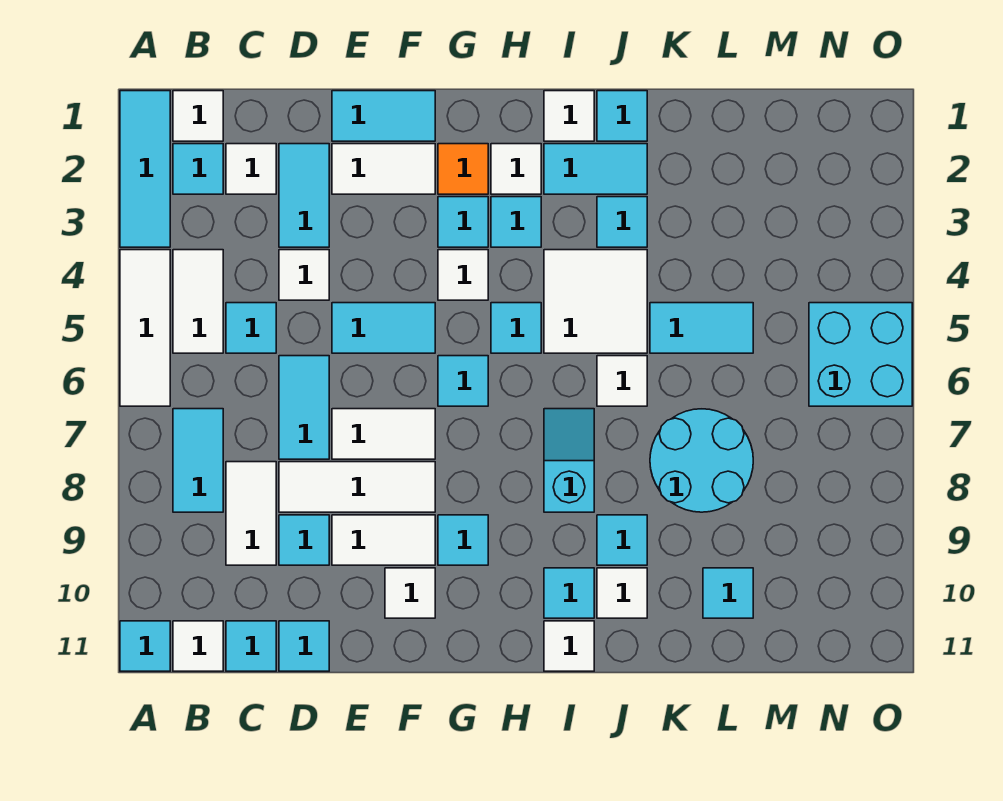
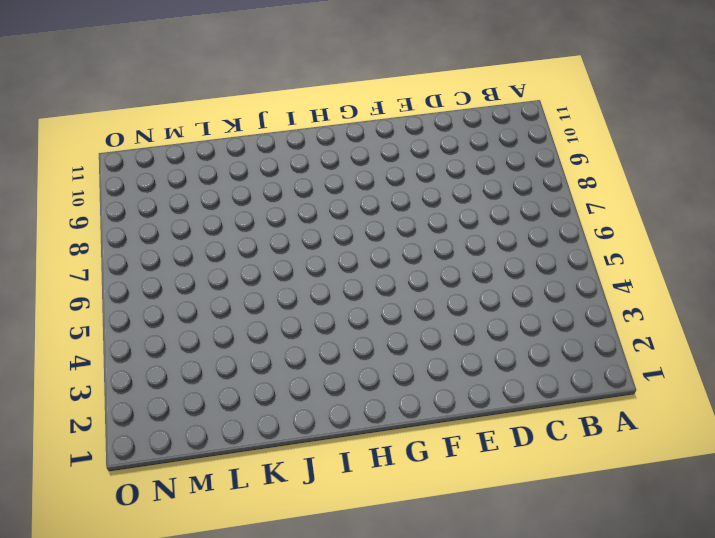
none -> cyan 1x3 tile [120,91,170,247]
none -> white 1x3 tile [120,250,170,406]
none -> cyan 1x1 tile [120,621,170,671]
none -> white 1x1 tile [173,91,223,141]

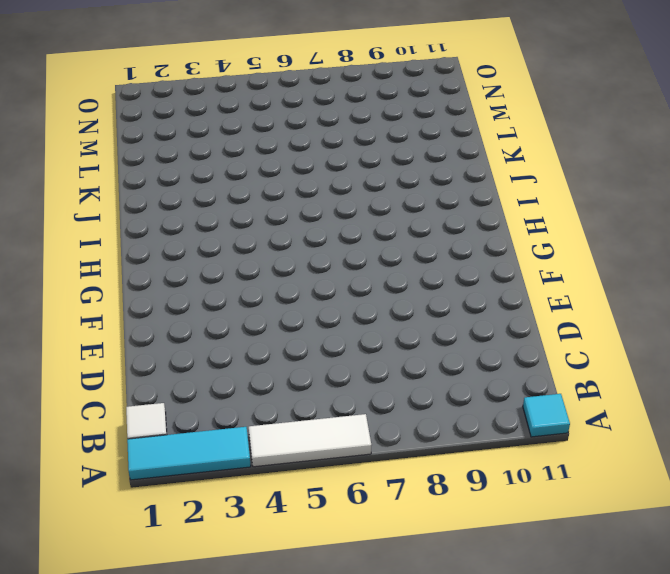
none -> cyan 1x1 tile [173,144,223,194]
none -> white 1x2 tile [173,250,223,353]
none -> cyan 1x2 tile [173,409,223,512]
none -> white 1x1 tile [173,621,223,671]

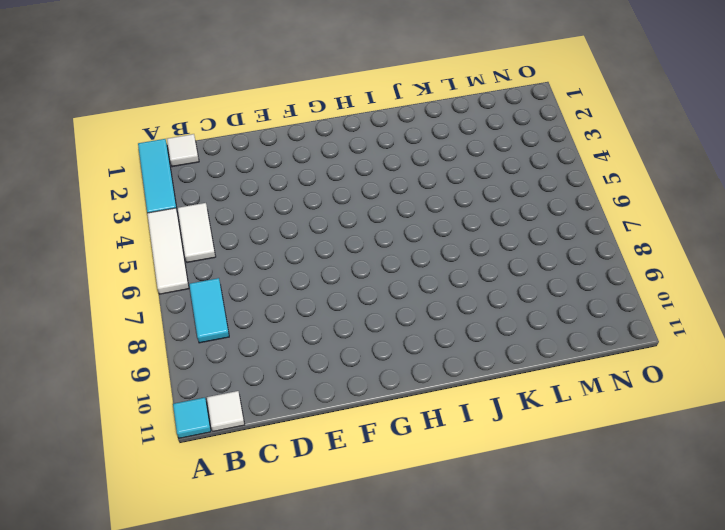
none -> cyan 1x1 tile [173,144,223,194]
none -> white 1x1 tile [226,144,276,194]
none -> cyan 1x1 tile [226,303,276,353]
none -> white 1x2 tile [226,462,276,565]

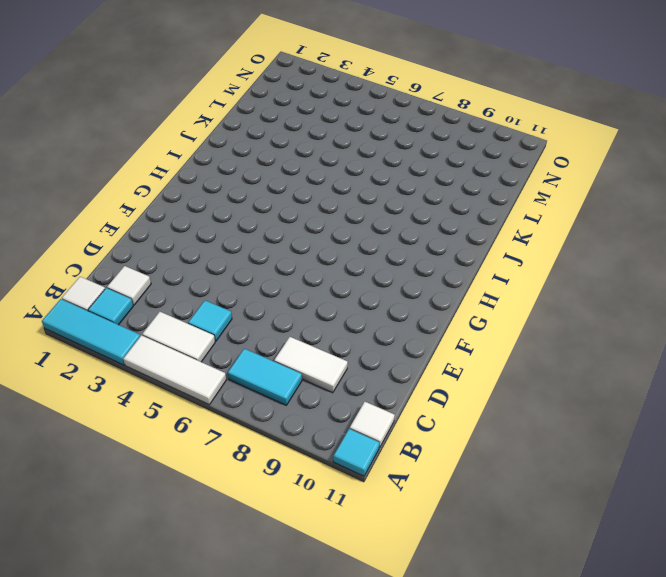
none -> cyan 1x1 tile [226,621,276,671]
none -> cyan 1x2 tile [279,144,329,247]
none -> white 1x1 tile [279,250,329,300]
none -> cyan 1x2 tile [279,356,329,459]

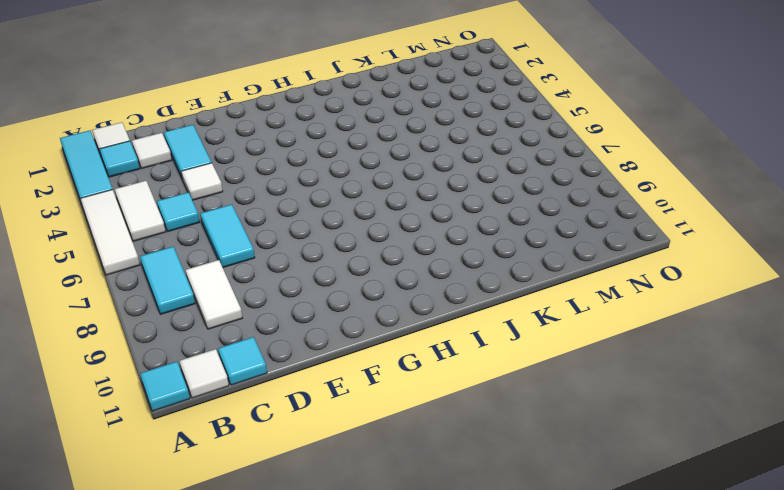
none -> white 1x3 tile [279,462,435,512]
none -> cyan 1x1 tile [279,515,329,565]
none -> cyan 1x1 tile [279,621,329,671]
none -> cyan 1x2 tile [332,91,435,141]

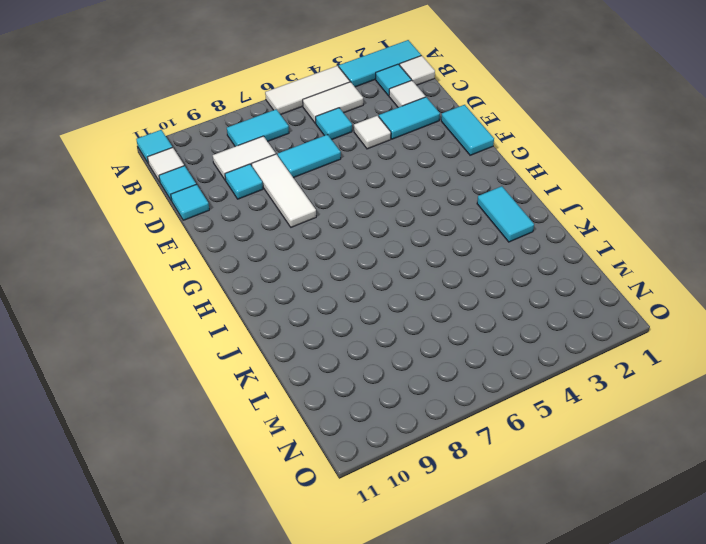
none -> white 1x2 tile [332,144,435,194]
none -> cyan 1x2 tile [332,303,435,353]
none -> white 1x2 tile [332,409,435,459]
none -> white 1x2 tile [332,515,435,565]

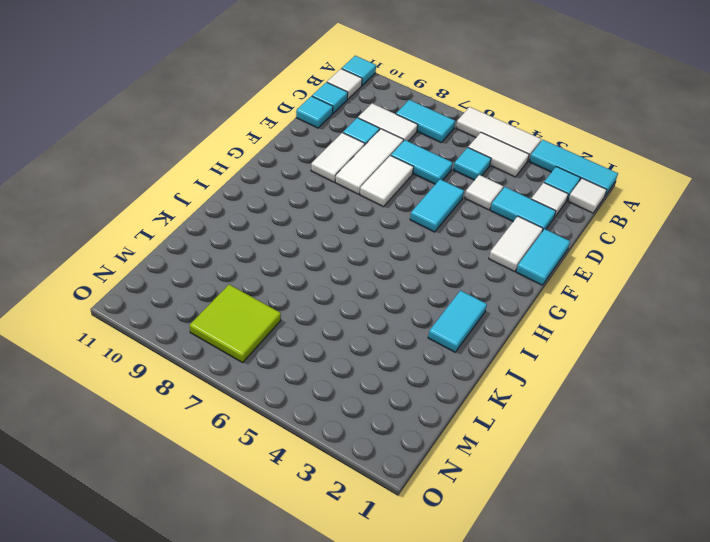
lime 2x2 tile [190,285,281,363] -> none
none -> white 1x1 tile [385,568,435,618]
none -> orange 1x1 tile [438,144,488,194]
none -> cyan 1x1 tile [438,197,488,247]
none -> white 1x1 tile [438,250,488,300]

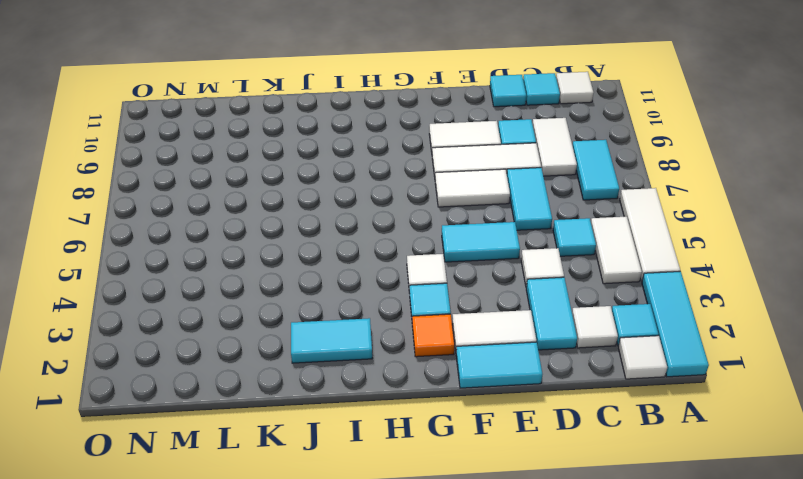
none -> cyan 1x1 tile [120,621,170,671]
none -> white 1x1 tile [385,568,435,618]
none -> cyan 1x1 tile [438,356,488,406]
none -> cyan 1x1 tile [438,515,488,565]

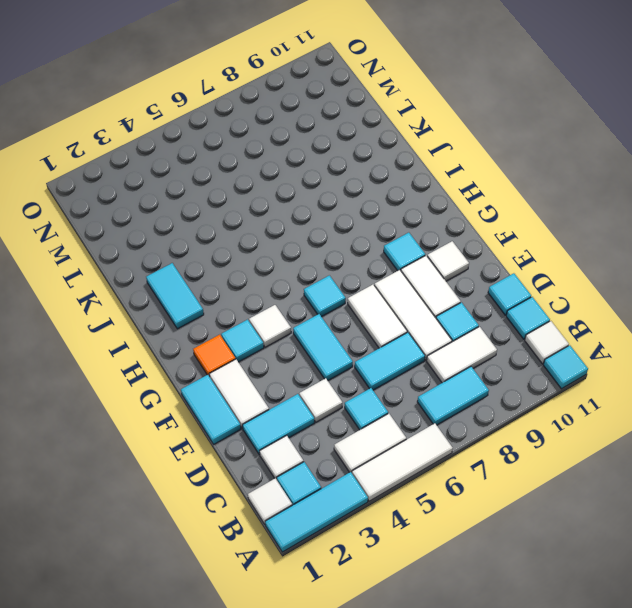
none -> white 1x1 tile [491,144,541,194]
none -> cyan 1x1 tile [491,197,541,247]
none -> cyan 1x1 tile [491,303,541,353]
none -> white 1x1 tile [544,91,594,141]

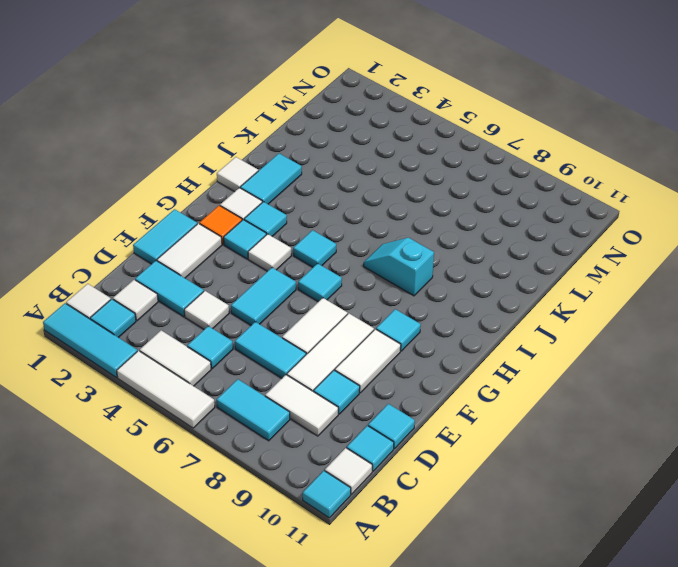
none -> white 1x1 tile [385,568,435,618]
none -> white 2x2 tile [544,250,647,353]
none -> cyan 1x1 tile [544,568,594,618]
none -> white 1x1 tile [544,621,594,671]

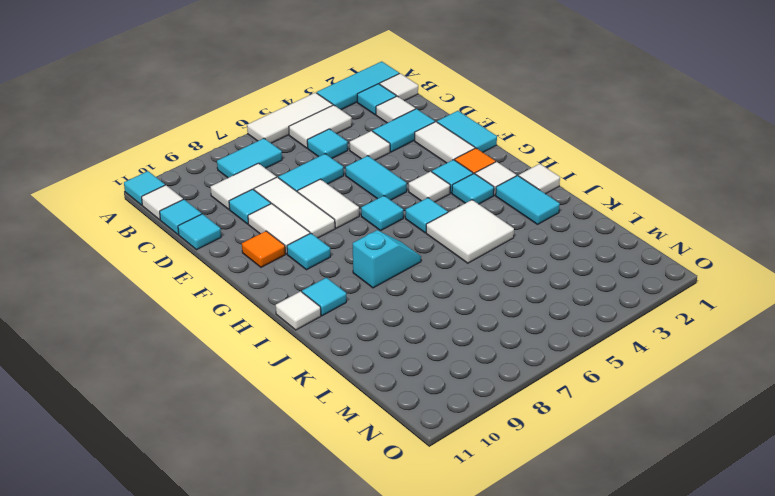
orange 1x1 tile [242,231,285,267] -> white 1x1 tile [385,568,435,618]
none -> cyan 1x1 tile [597,91,647,141]
none -> cyan 1x1 tile [597,197,647,247]
none -> white 1x1 tile [597,356,647,406]
none -> cyan 1x1 tile [597,515,647,565]

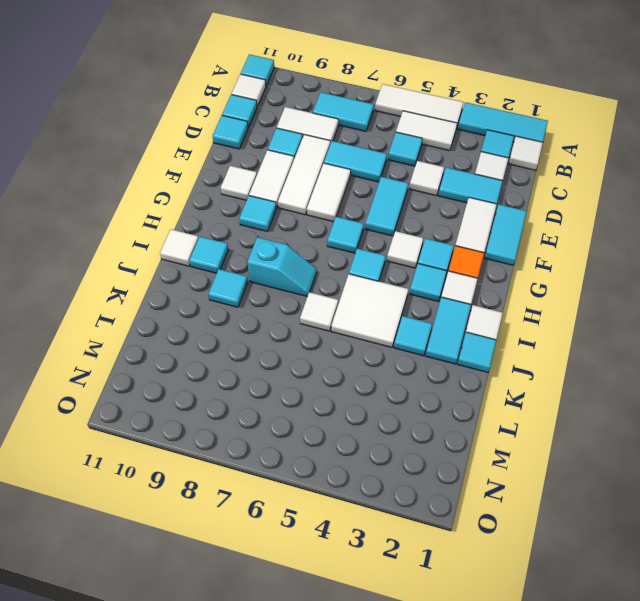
none -> white 1x1 tile [597,568,647,618]
none -> cyan 1x2 tile [650,303,753,353]
none -> cyan 2x2 round brick [650,409,753,512]
none -> cyan 1x1 tile [703,568,753,618]

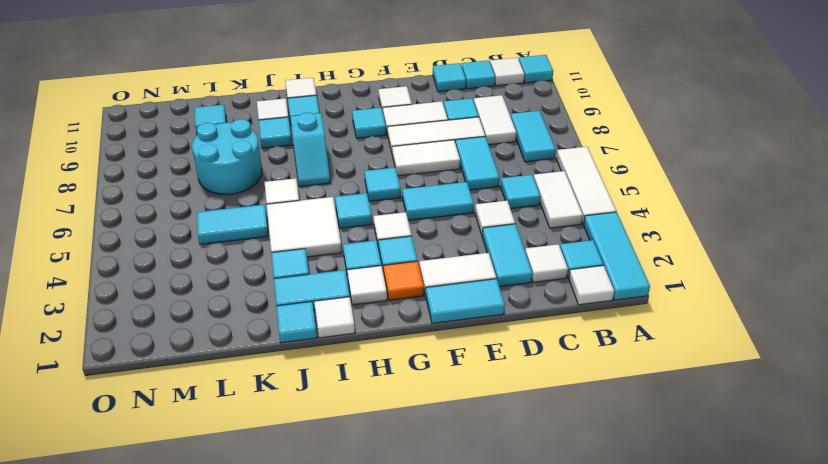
none -> cyan 2x2 brick [809,303,912,406]

